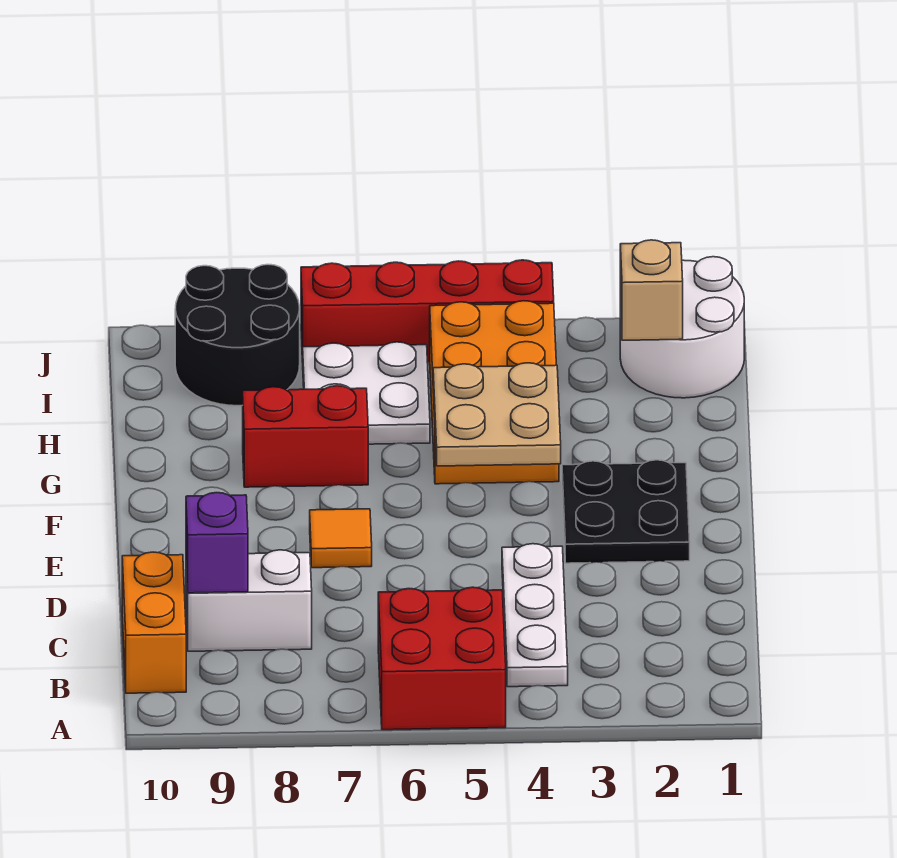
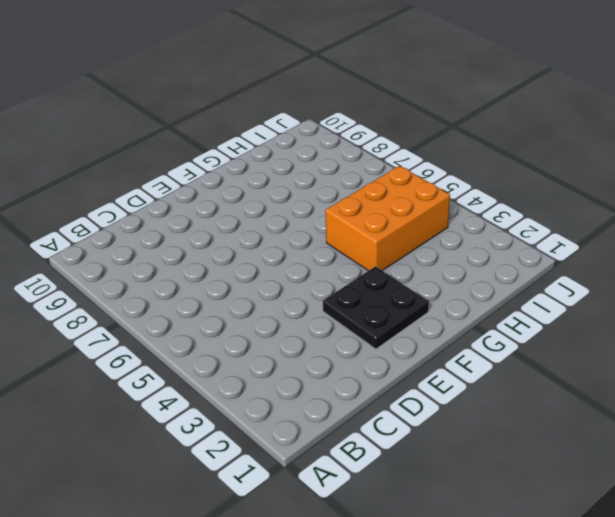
none -> red 2x2 brick [378,587,506,730]
none -> white 1x3 plate [502,544,568,687]
none -> orange 1x2 brick [122,552,186,693]

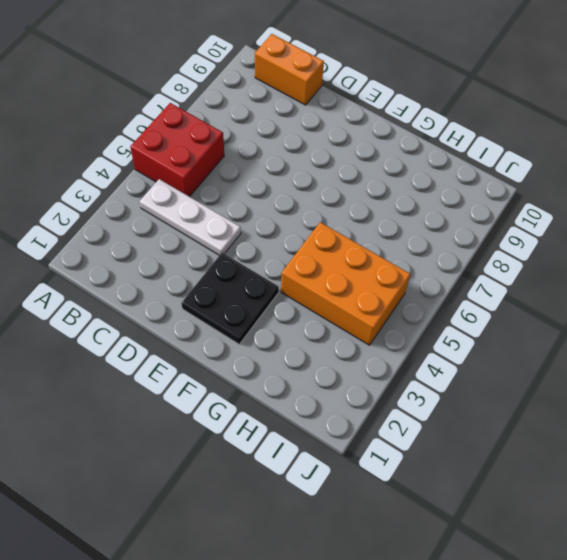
none -> white 1x2 brick [186,550,312,651]
none -> orange 1x1 tile [310,509,372,568]
none -> red 1x2 brick [243,386,368,487]

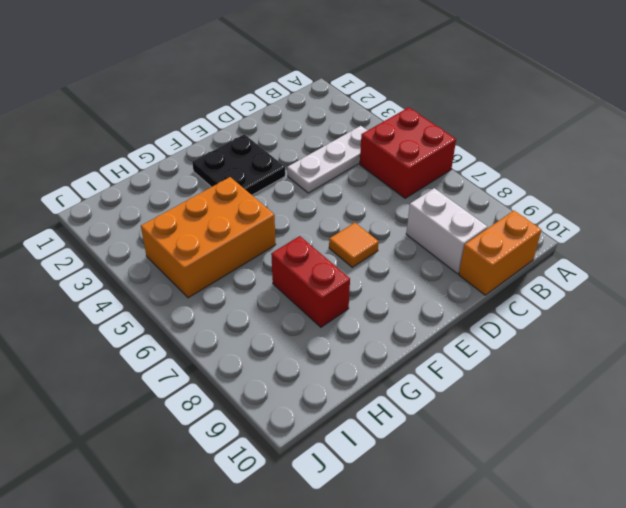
none -> white 2x2 plate [303,342,430,444]
none -> white 2x2 round brick [620,257,744,398]
none -> black 2x2 round brick [175,265,300,406]

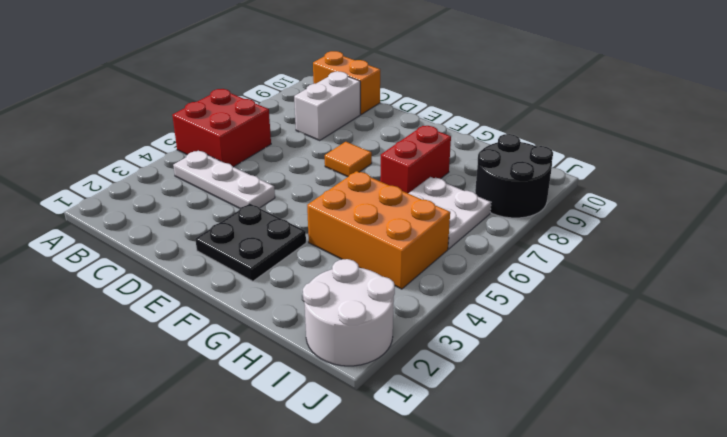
none -> red 1x4 brick [301,260,554,362]
none -> purple 1x1 brick [186,493,248,593]
none -> tan 2x2 plate [433,363,561,466]

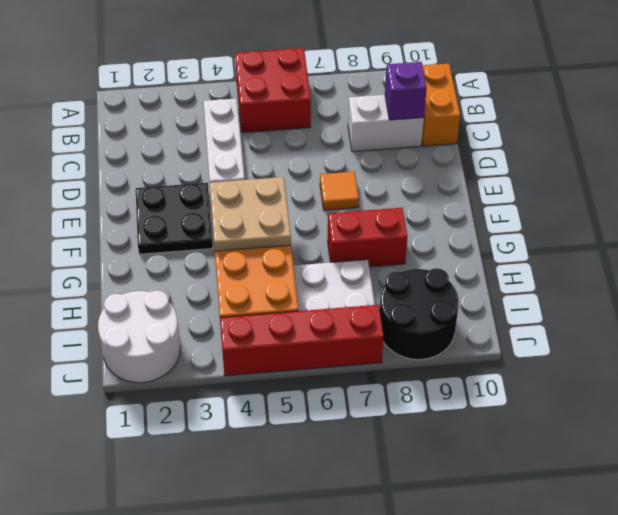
none -> tan 1x1 brick [620,240,683,340]

